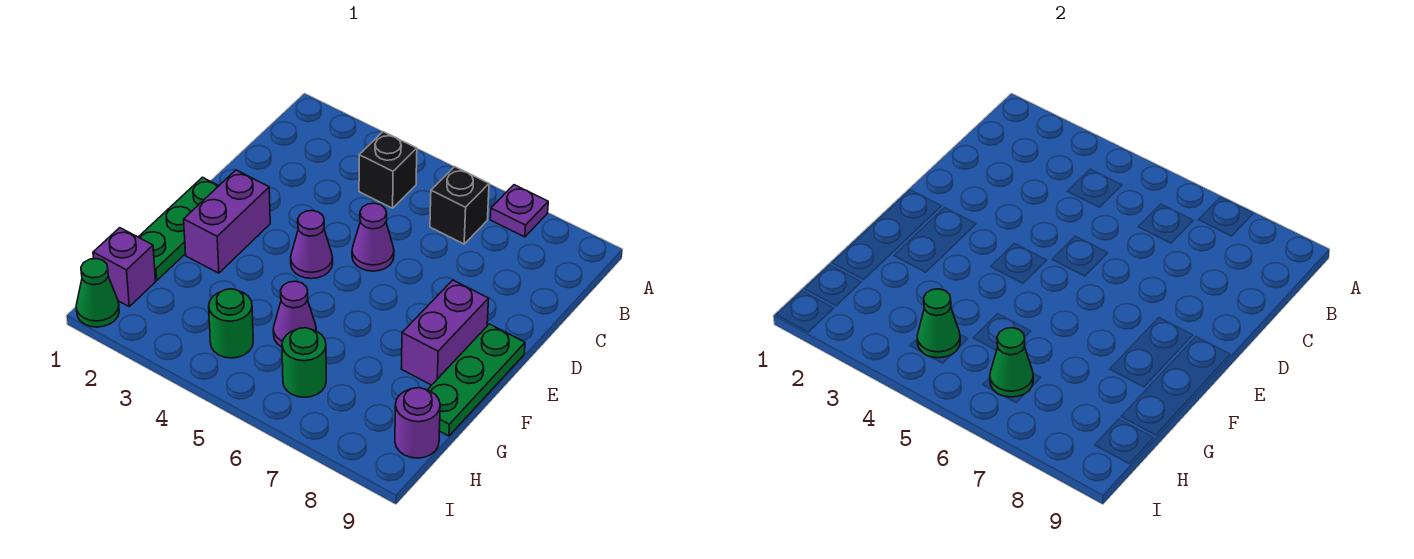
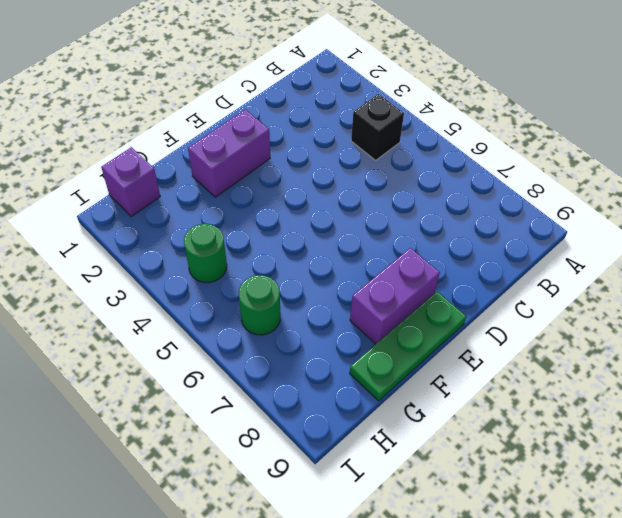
none -> purple 1x1 plate [490,185,548,237]
none -> black 1x1 brick [430,167,489,244]
none -> purple 1x1 cone [352,203,394,271]

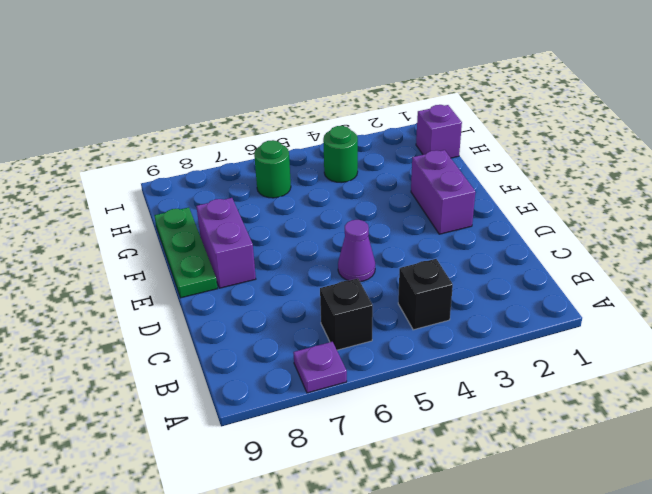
none -> green 1x3 plate [139,177,219,281]
none -> purple 1x1 cone [291,211,333,279]
none -> purple 1x1 cone [273,281,316,347]

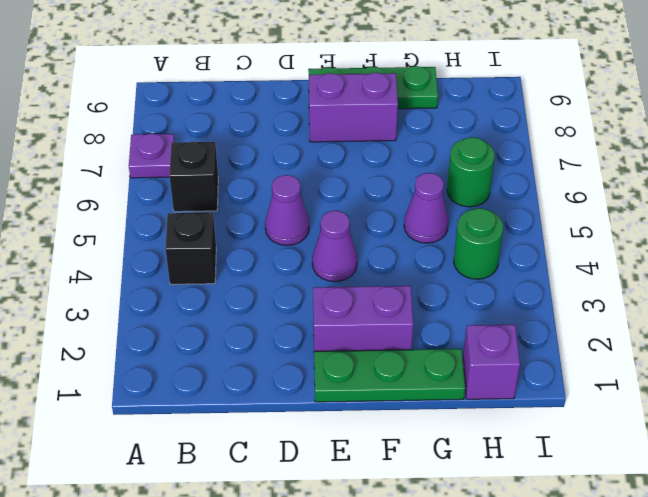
none -> purple 1x1 round brick [395,388,440,458]
none -> green 1x1 cone [76,258,119,327]
none -> green 1x1 cone [917,289,960,358]

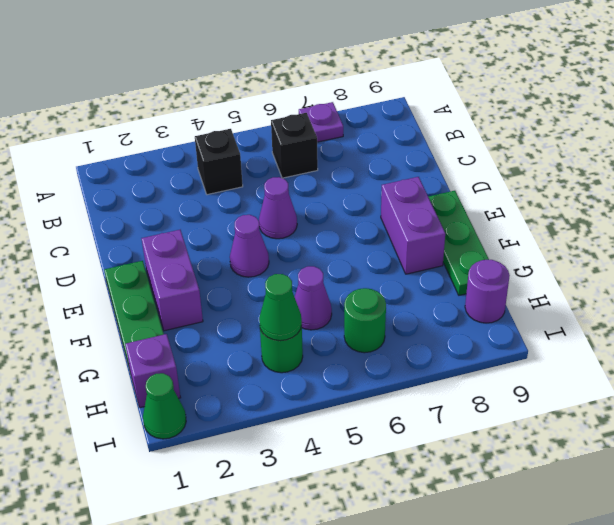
none -> green 1x1 cone [990,328,1033,397]

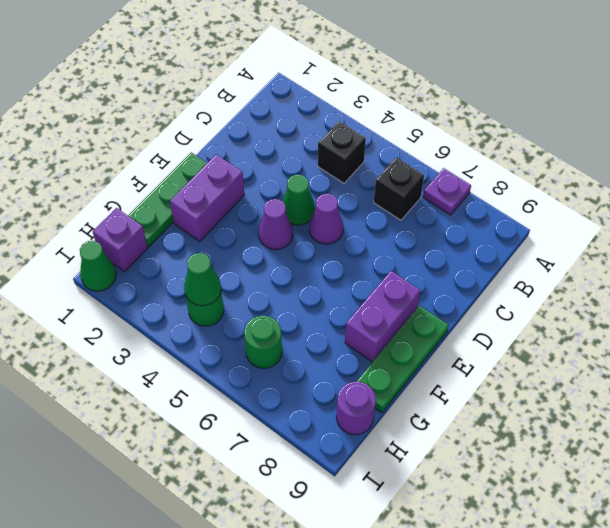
green 1x1 cone [282,174,315,225] -> green 1x1 cone moved to [990,328,1033,397]
none -> purple 1x1 cone [273,281,316,347]

